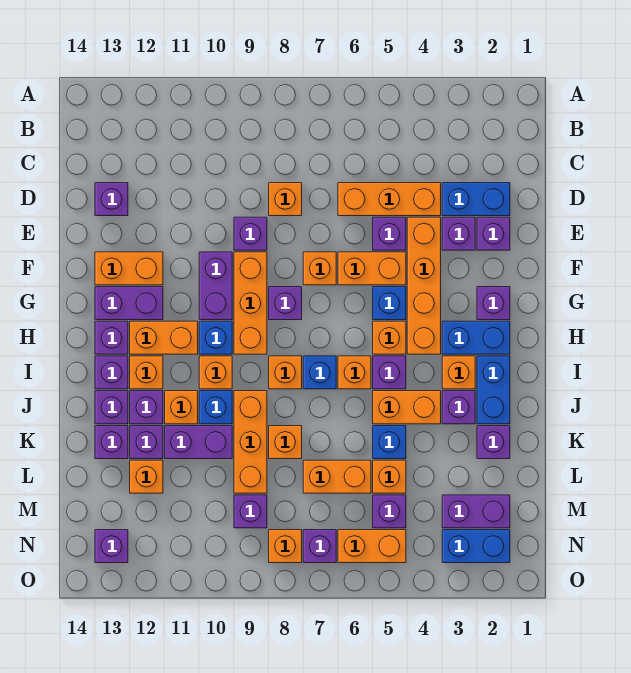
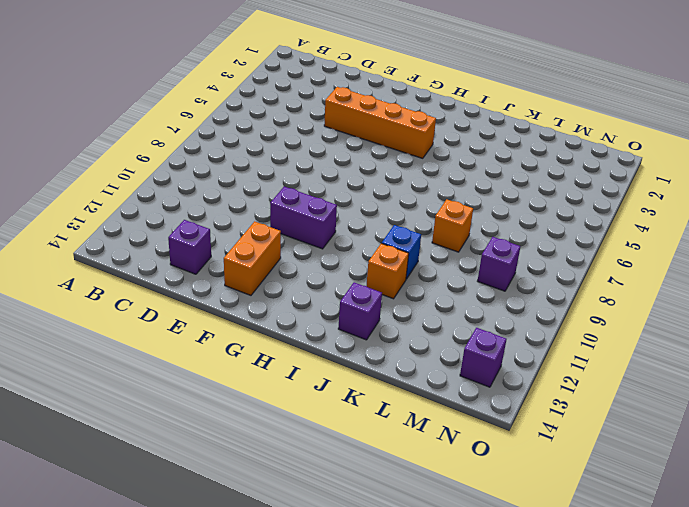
none -> blue 1x2 brick [442,183,510,216]
none -> orange 1x3 brick [338,183,441,216]
none -> orange 1x1 brick [269,183,302,216]
none -> purple 1x1 brick [477,217,510,250]

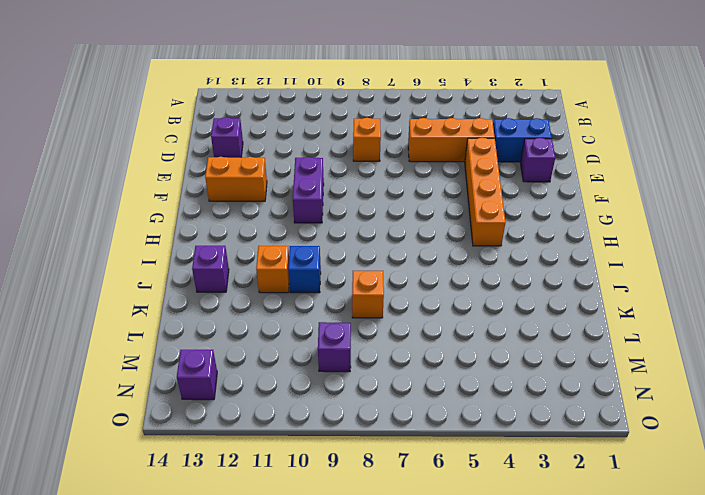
none -> purple 1x1 brick [442,217,475,250]
none -> purple 1x1 brick [373,217,406,250]
none -> purple 1x1 brick [234,217,267,250]
none -> orange 1x2 brick [338,252,406,285]

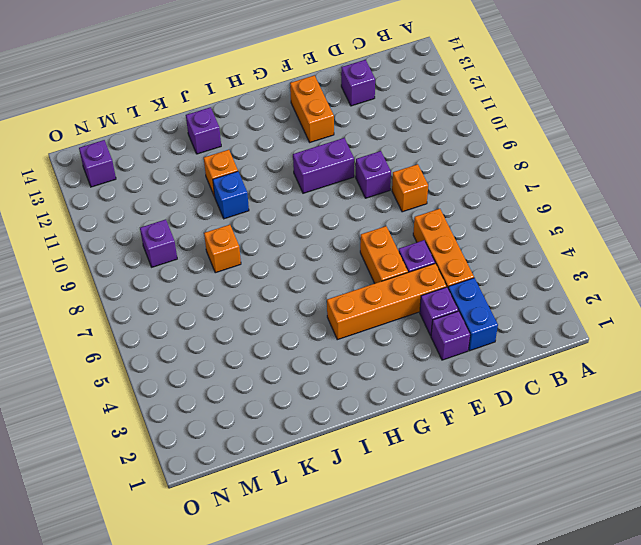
none -> orange 1x1 brick [303,252,336,285]
none -> orange 1x3 brick [234,252,267,354]
none -> purple 1x1 brick [477,287,510,320]
none -> blue 1x1 brick [373,287,406,320]

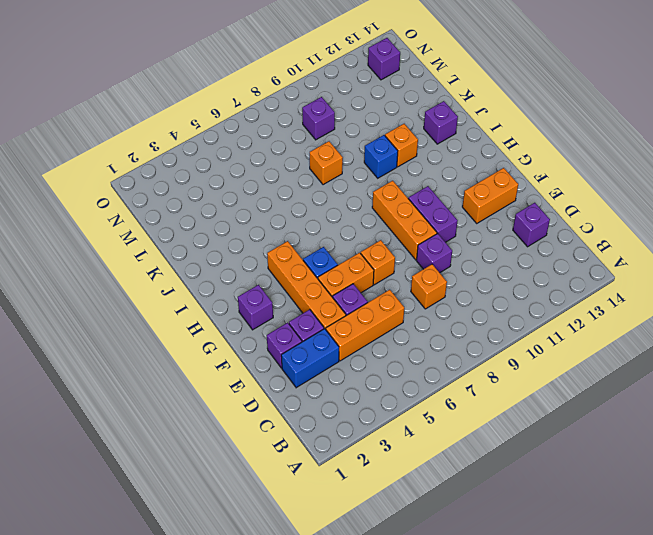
none -> purple 1x1 brick [269,287,302,320]
none -> purple 1x2 brick [95,287,163,320]
none -> blue 1x2 brick [442,321,510,354]
none -> orange 1x1 brick [373,321,406,354]

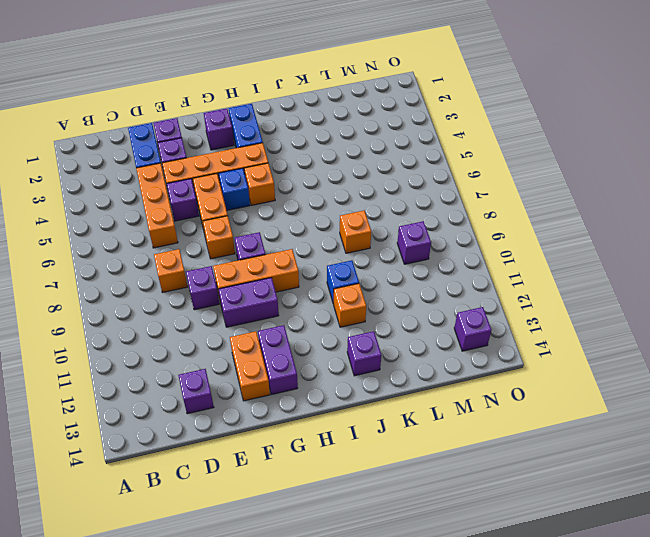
none -> blue 1x1 brick [199,321,232,354]
none -> orange 1x2 brick [130,321,198,354]
none -> purple 1x1 brick [95,321,128,354]
none -> blue 1x2 brick [477,356,510,424]

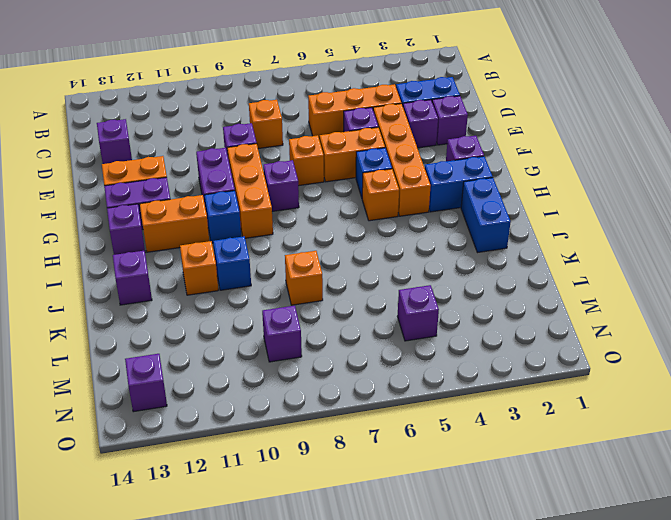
none -> orange 1x1 brick [442,356,475,389]
none -> purple 1x1 brick [373,356,406,389]
none -> orange 1x1 brick [338,356,371,389]
none -> blue 1x1 brick [303,356,336,389]

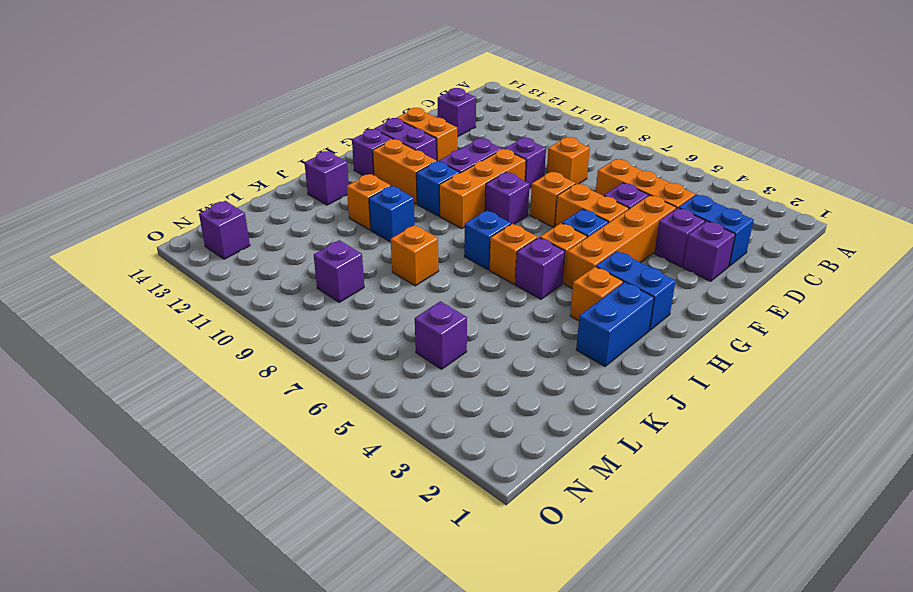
none -> purple 1x1 brick [477,287,510,320]
none -> orange 1x1 brick [269,356,302,389]
none -> orange 1x1 brick [199,356,232,389]
none -> orange 1x1 brick [130,356,163,389]

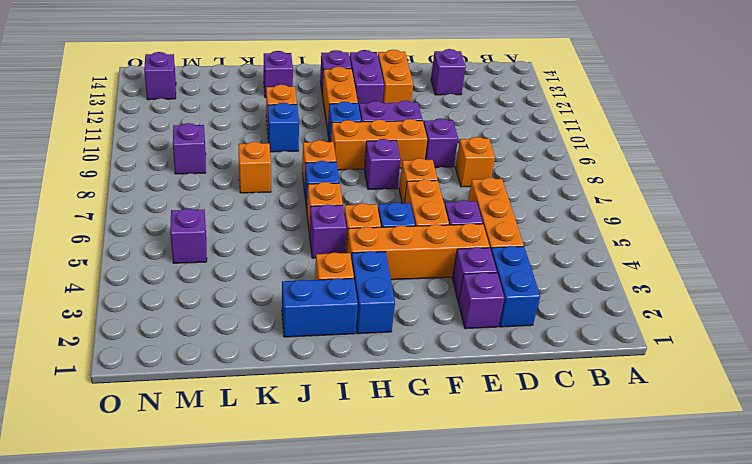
none -> purple 1x1 brick [477,287,510,320]
none -> orange 1x1 brick [199,356,232,389]
none -> orange 1x1 brick [130,356,163,389]
none -> purple 1x1 brick [95,356,128,389]

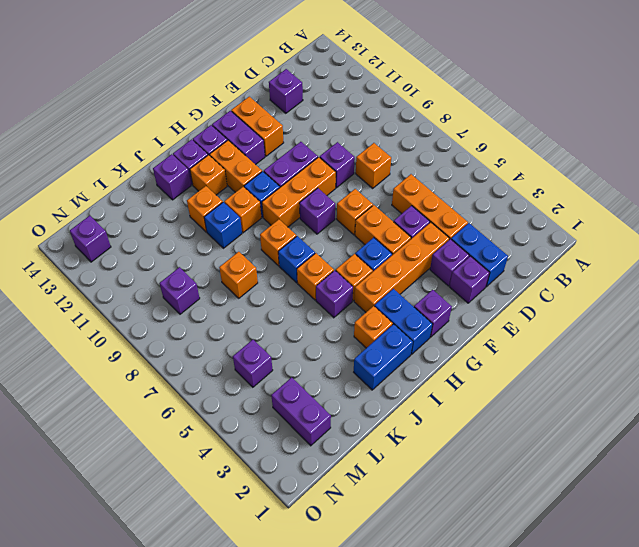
none -> purple 1x1 brick [442,391,475,424]
none -> orange 1x2 brick [373,391,441,424]
none -> orange 1x3 brick [234,391,267,493]
none -> purple 1x1 brick [130,391,163,424]

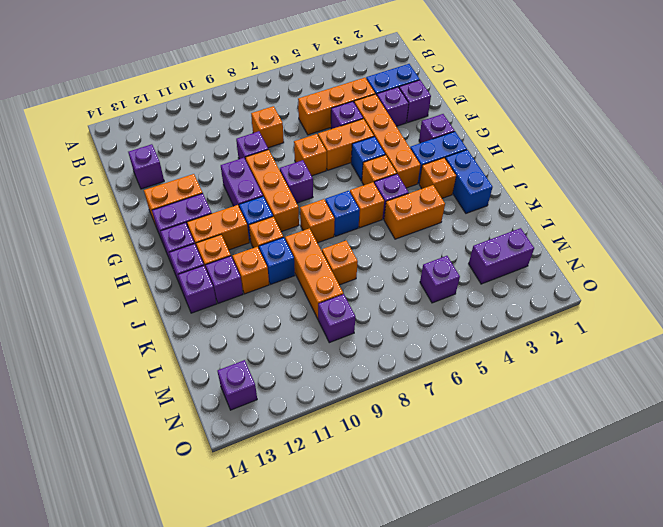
none -> purple 1x1 brick [442,391,475,424]
none -> purple 1x1 brick [477,426,510,459]
none -> blue 1x1 brick [373,426,406,459]
none -> purple 1x2 brick [165,426,232,459]

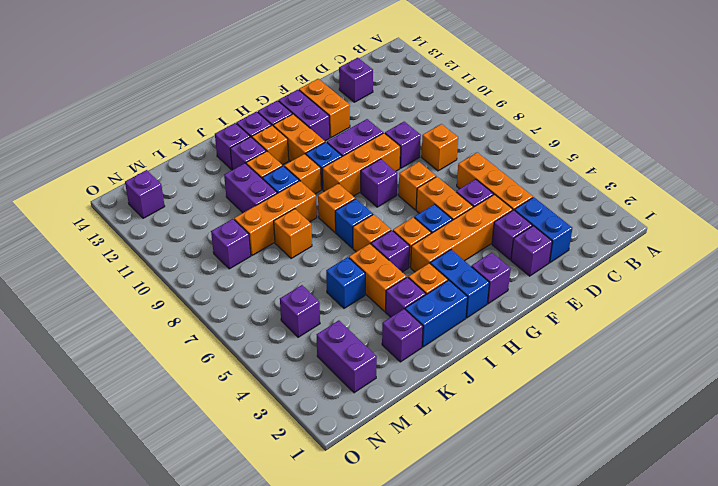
none -> purple 1x1 brick [130,426,163,459]
none -> purple 1x1 brick [95,426,128,459]
none -> orange 1x1 brick [373,460,406,493]
none -> orange 1x2 brick [303,460,371,493]

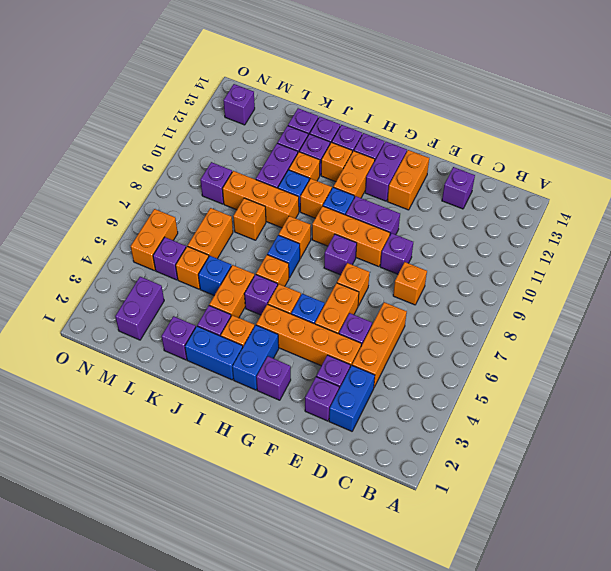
none -> orange 1x1 brick [130,460,163,493]
none -> blue 1x2 brick [442,530,510,563]
none -> purple 1x1 brick [303,530,336,563]
none -> orange 1x1 brick [269,530,302,563]

